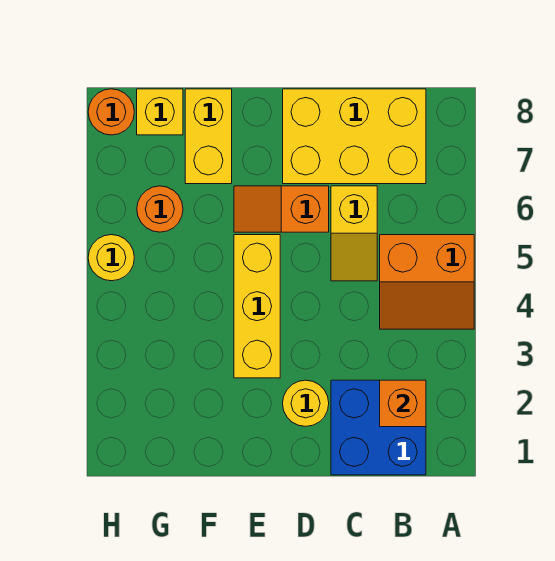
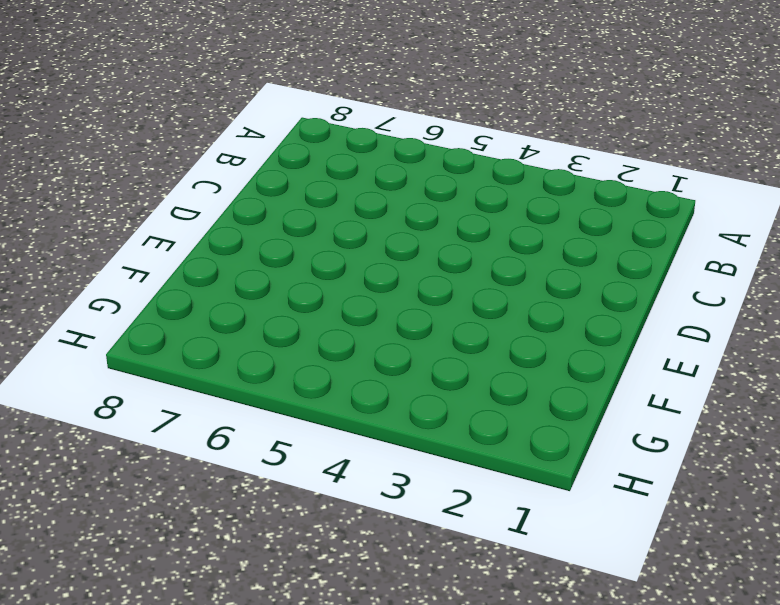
none -> orange 2x2 slope [380,235,474,329]
none -> blue 2x2 brick [331,380,426,475]
none -> yellow 2x3 brick [283,89,426,184]

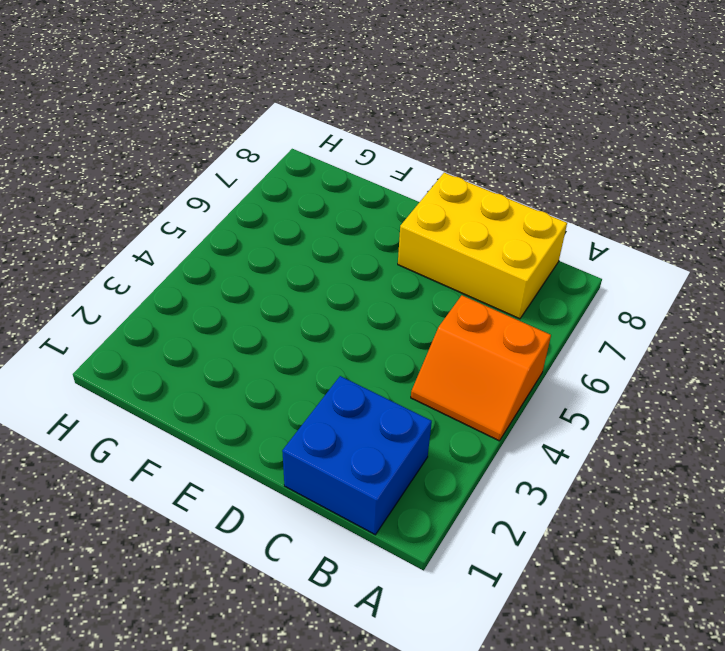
none -> yellow 1x2 slope [331,186,377,281]
none -> yellow 1x1 round brick [283,380,329,426]
none -> orange 1x2 slope [234,186,329,232]

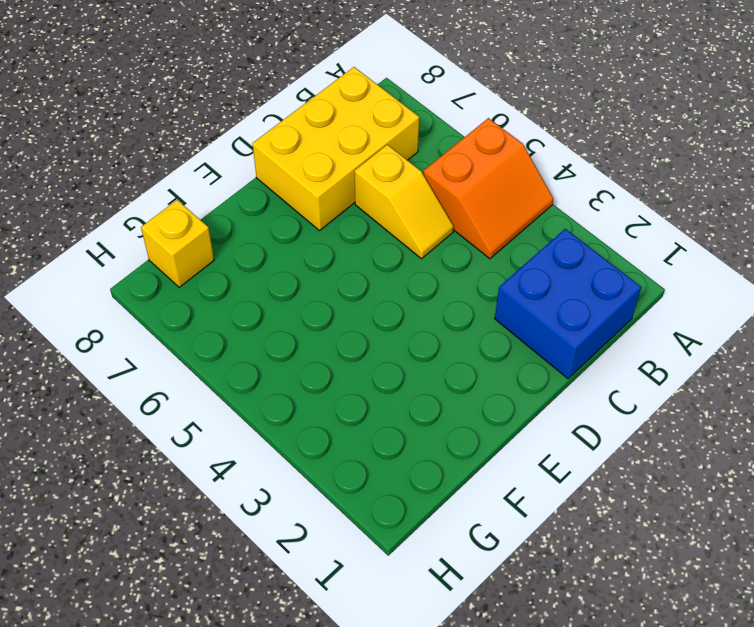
none -> yellow 1x1 round brick [283,380,329,426]
none -> orange 1x2 slope [234,186,329,232]
none -> yellow 1x3 brick [234,235,280,378]

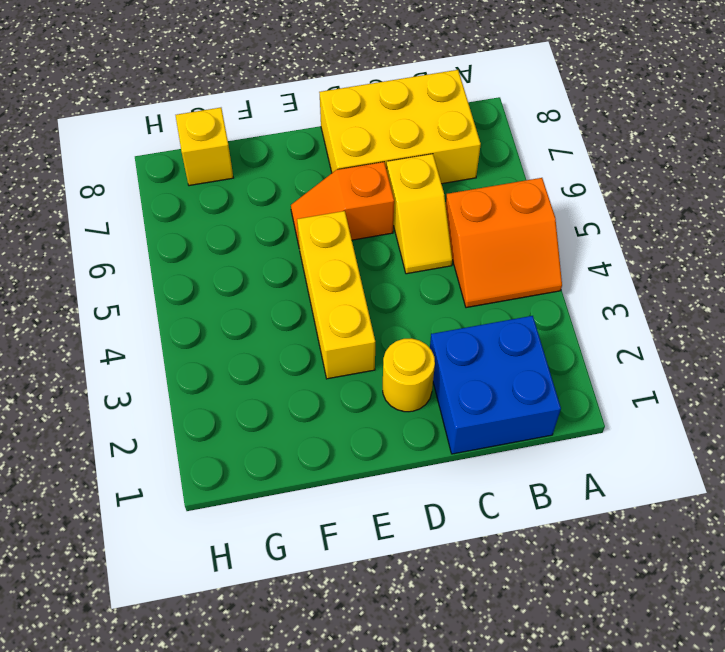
none -> yellow 1x2 brick [185,89,232,184]
none -> orange 1x1 round brick [137,186,183,232]
none -> yellow 1x1 round brick [88,235,134,281]

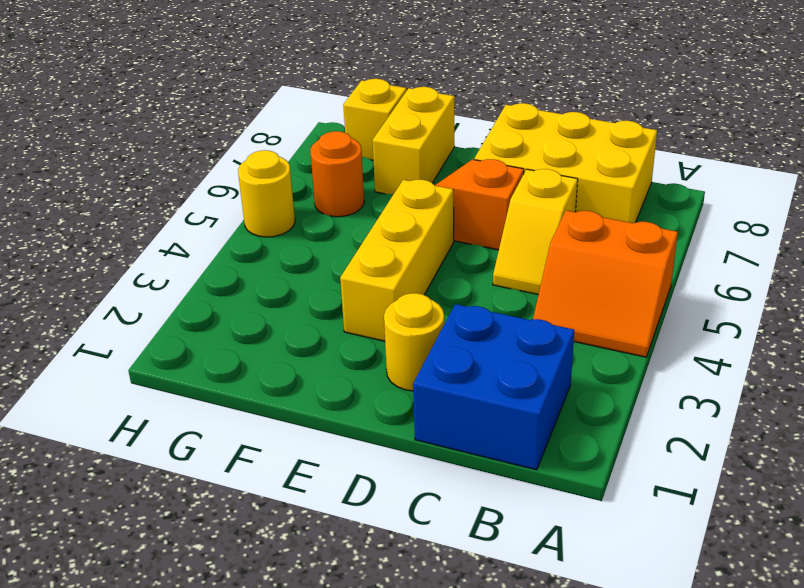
none -> orange 1x1 round brick [88,89,134,135]
none -> orange 1x1 brick [380,380,426,427]

